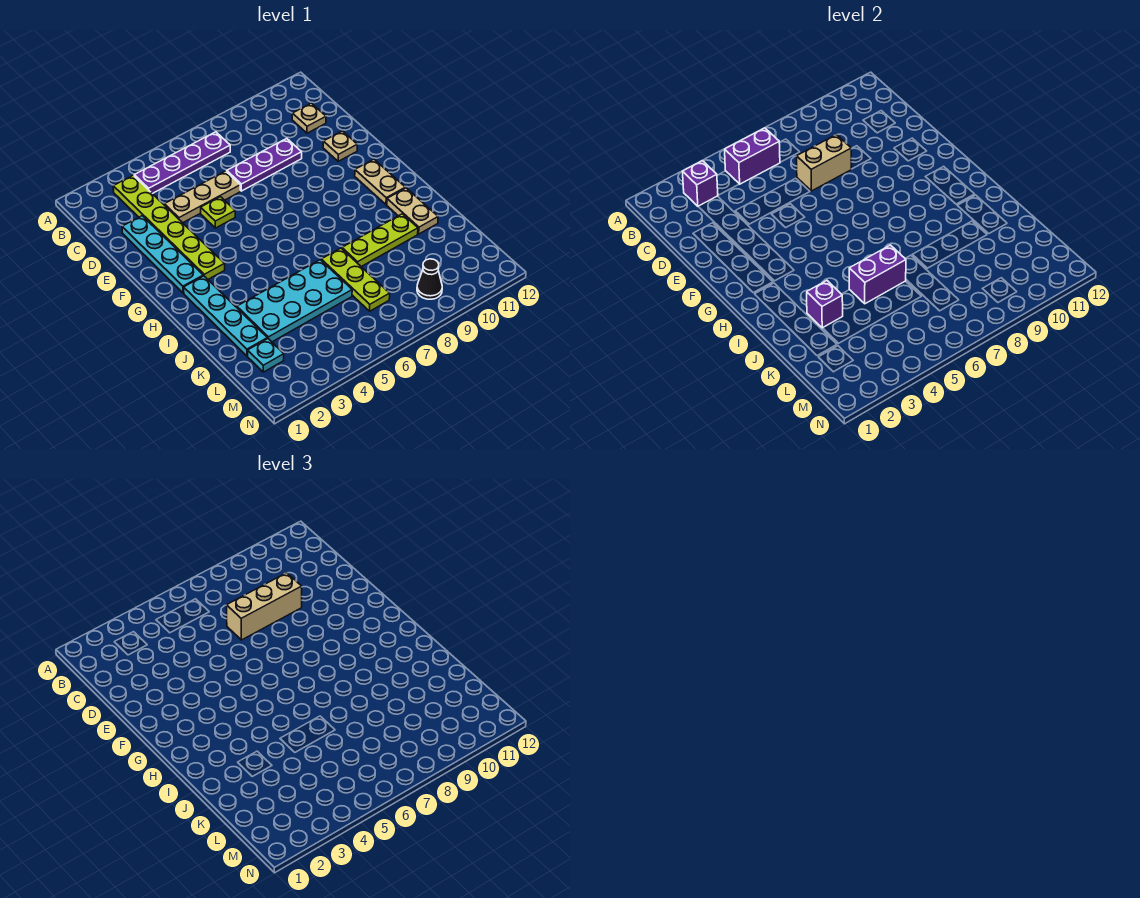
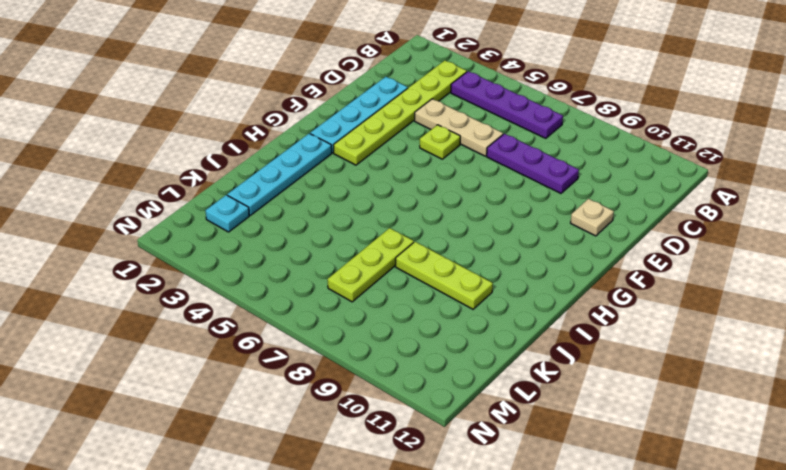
none -> tan 1x1 plate [292,103,326,133]
none -> tan 1x2 plate [355,159,405,205]
none -> tan 1x2 plate [387,188,438,234]

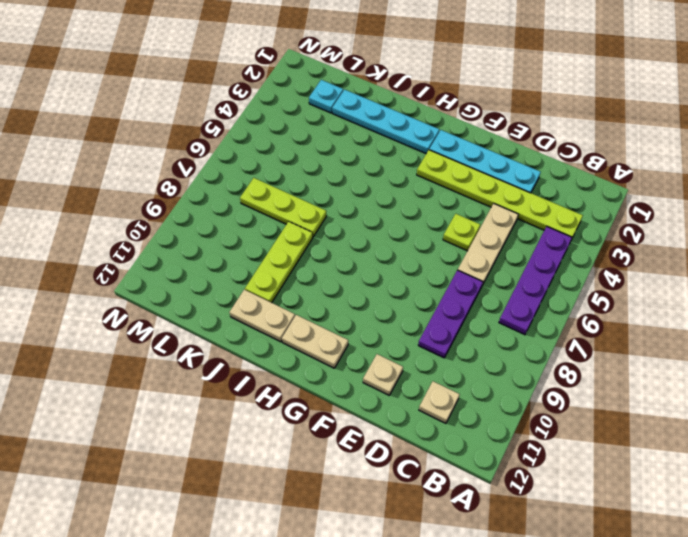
none -> cyan 2x4 plate [237,260,352,342]
none -> black 1x1 cone [417,259,442,299]
none -> purple 1x1 brick [682,161,718,206]

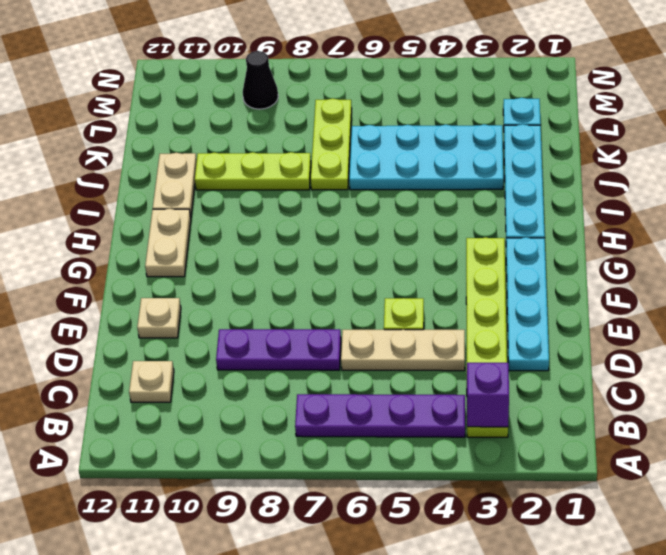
none -> purple 1x2 brick [725,128,780,184]
none -> tan 1x2 brick [796,135,851,191]
none -> purple 1x1 brick [807,281,843,328]

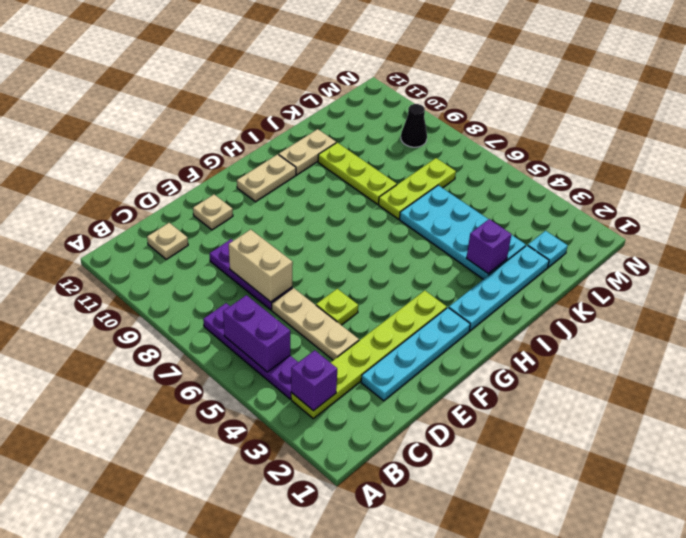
none -> purple 1x2 brick [849,245,906,304]
none -> tan 1x3 brick [226,573,302,640]

